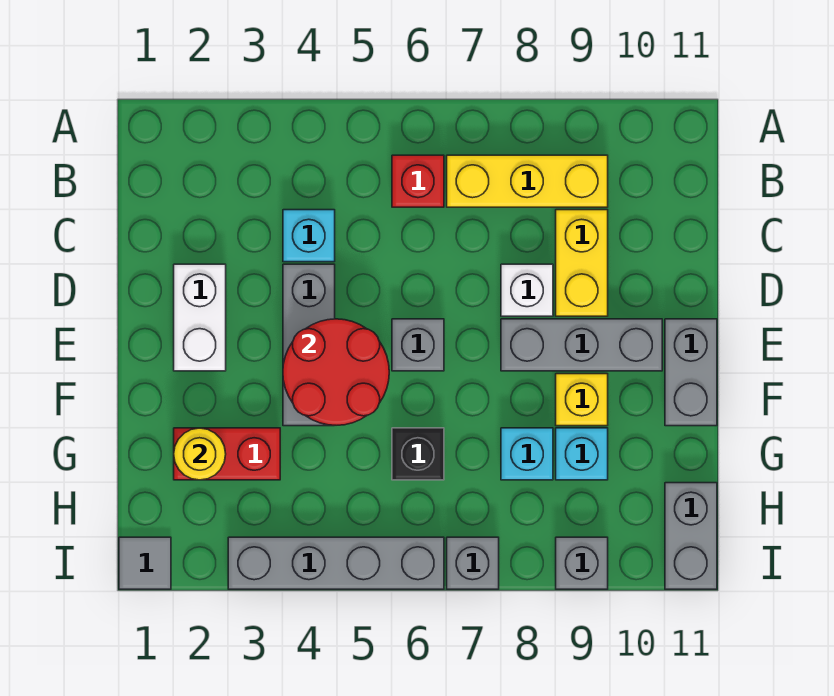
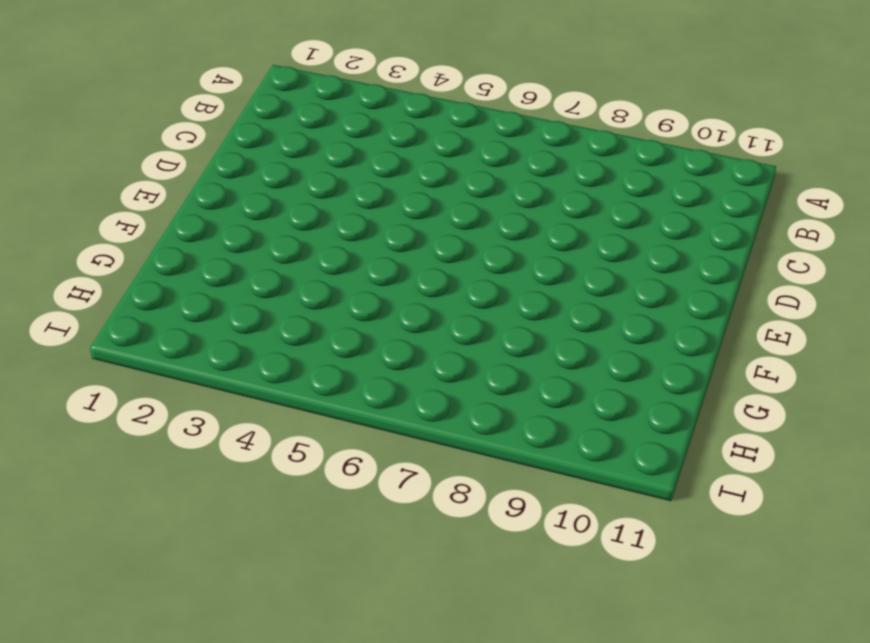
none -> red 1x1 brick [392,155,444,207]
none -> yellow 1x3 brick [447,155,608,207]
none -> cyan 1x1 brick [283,210,335,262]

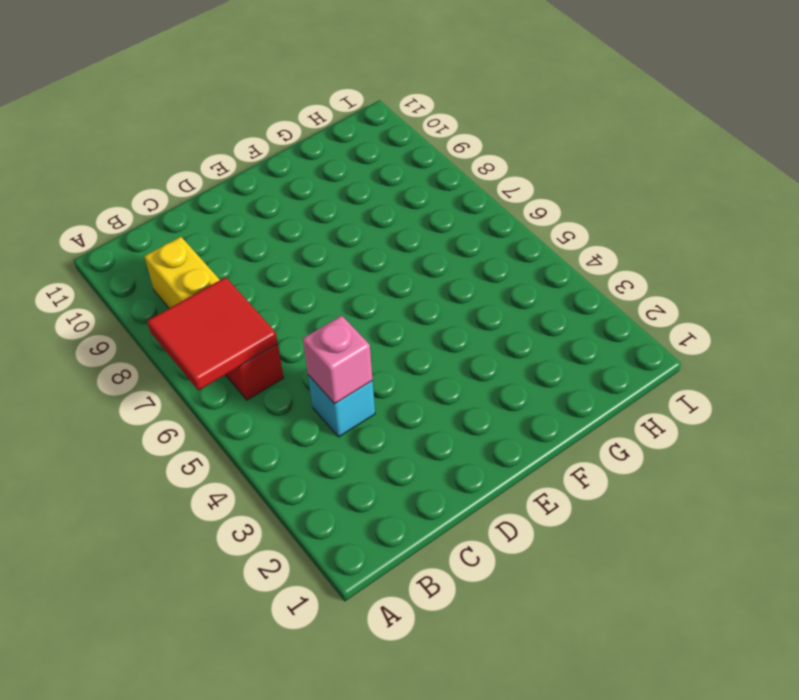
red 2x2 tile [147,277,278,390] -> none
pink 1x1 brick [303,316,373,404] -> none
none -> yellow 1x2 brick [556,210,608,316]
none -> white 1x2 brick [174,264,226,371]
none -> grey 1x3 brick [283,264,335,426]

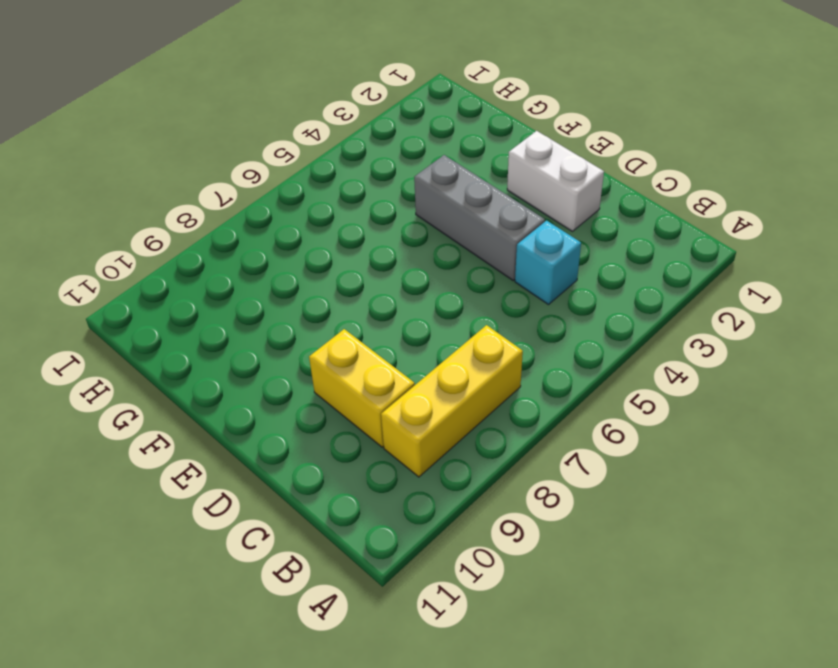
none -> red 1x1 brick [392,155,444,207]
none -> white 1x1 brick [501,264,553,316]
none -> grey 1x1 brick [392,319,444,371]

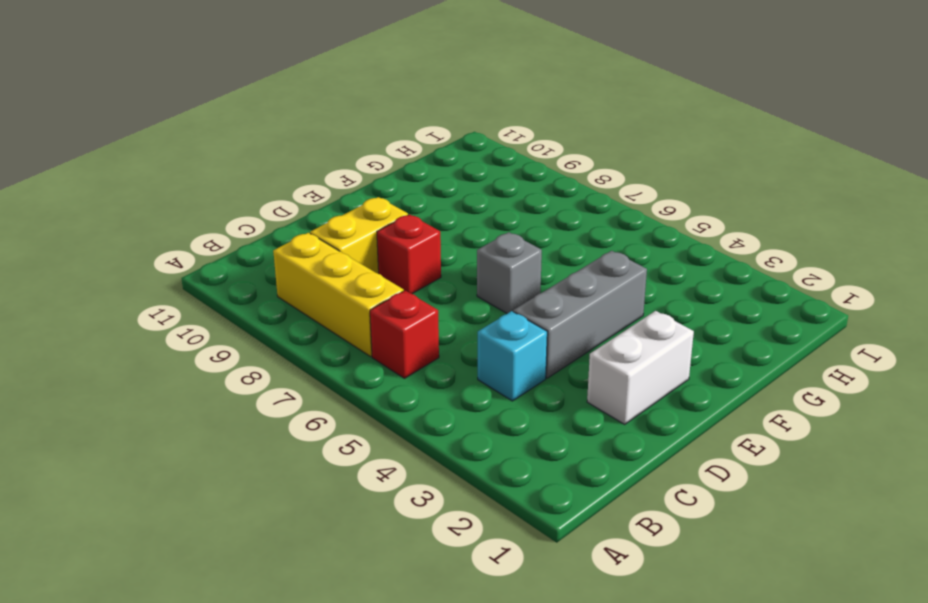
red 1x1 brick [377,214,441,294] -> white 1x1 brick [501,264,553,316]
none -> grey 1x3 brick [501,319,662,371]
none -> grey 1x2 brick [665,319,717,426]
none -> yellow 1x1 brick [556,374,608,426]

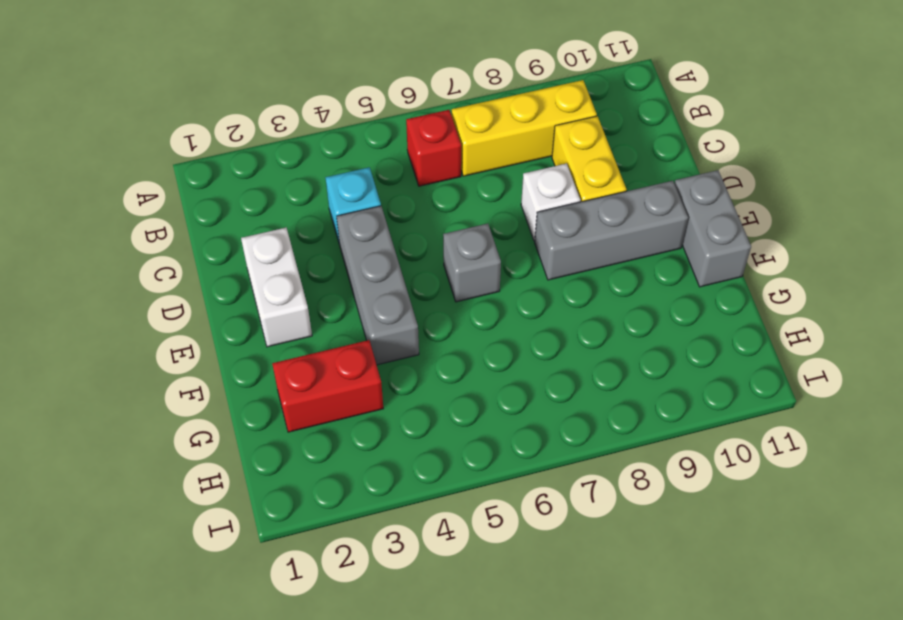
none -> yellow 1x1 brick [556,374,608,426]
none -> black 1x1 brick [392,428,444,480]
none -> cyan 1x1 brick [501,428,553,480]

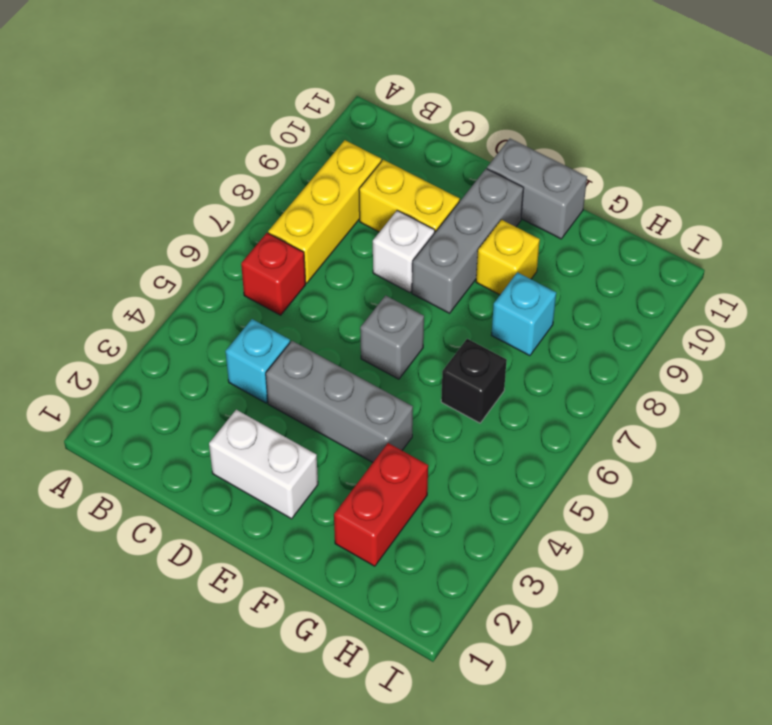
none -> cyan 1x1 brick [556,428,608,480]
none -> grey 1x2 brick [665,483,717,589]
none -> grey 1x1 tile [119,537,171,589]

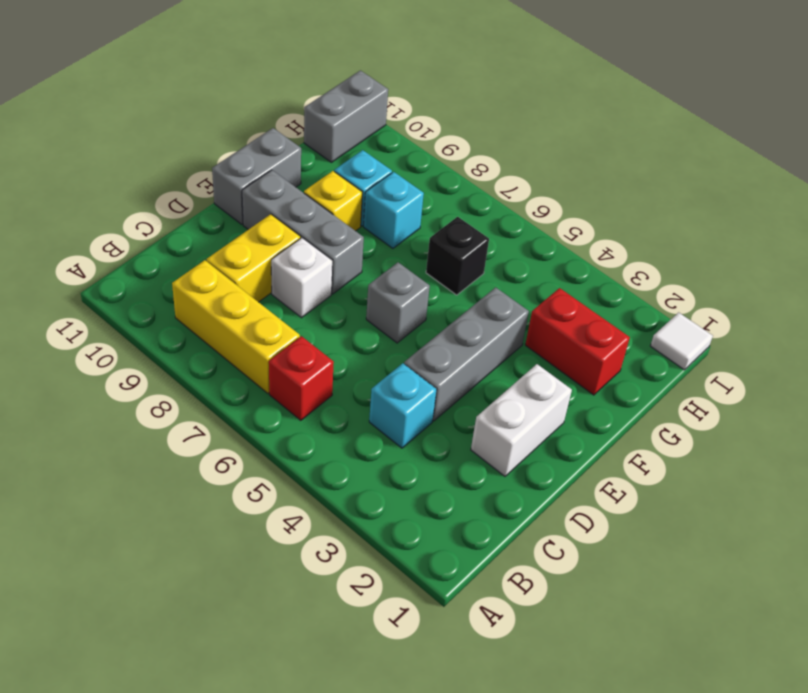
white 1x1 tile [650,312,713,370] -> grey 1x1 tile [119,537,171,589]
none -> grey 1x4 brick [228,537,444,589]
none -> grey 1x1 brick [447,537,499,589]
none -> grey 1x1 brick [556,537,608,589]

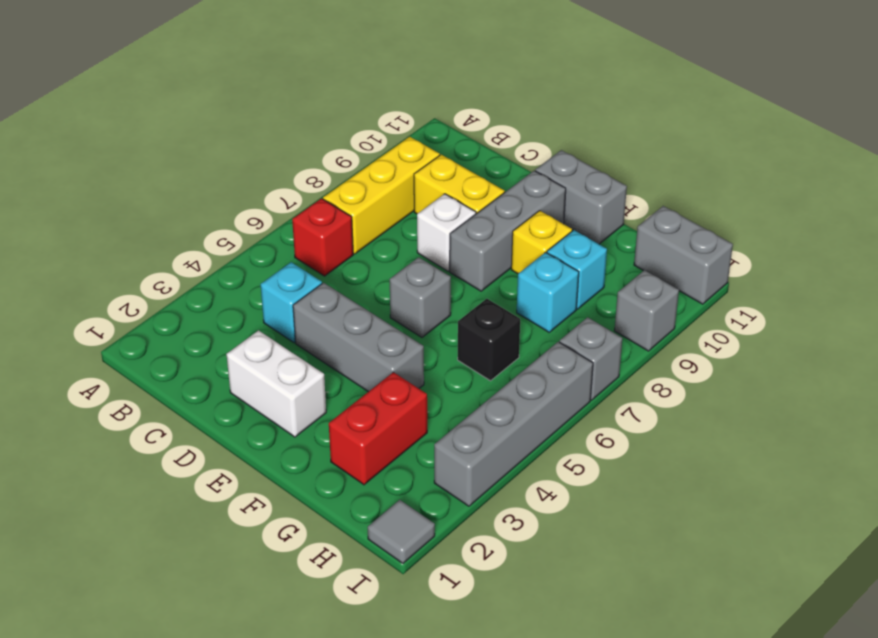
none -> red 2x2 round brick [283,319,389,425]
none -> yellow 1x1 round brick [174,428,226,480]

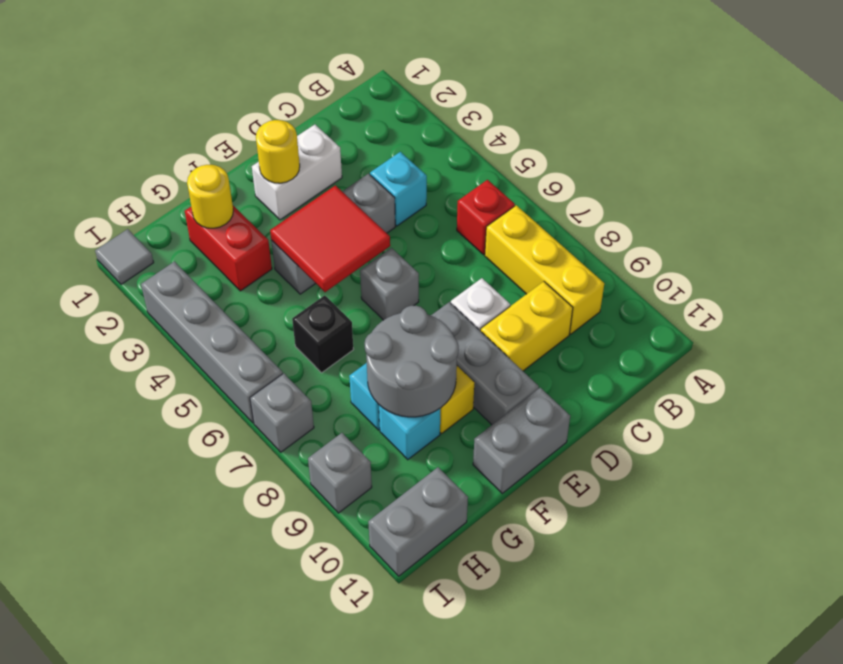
yellow 1x1 round brick [256,120,300,183] -> none
red 2x2 tile [270,185,390,292] -> red 2x2 round brick [283,319,389,425]
grey 2x2 round brick [364,306,459,417] -> none

